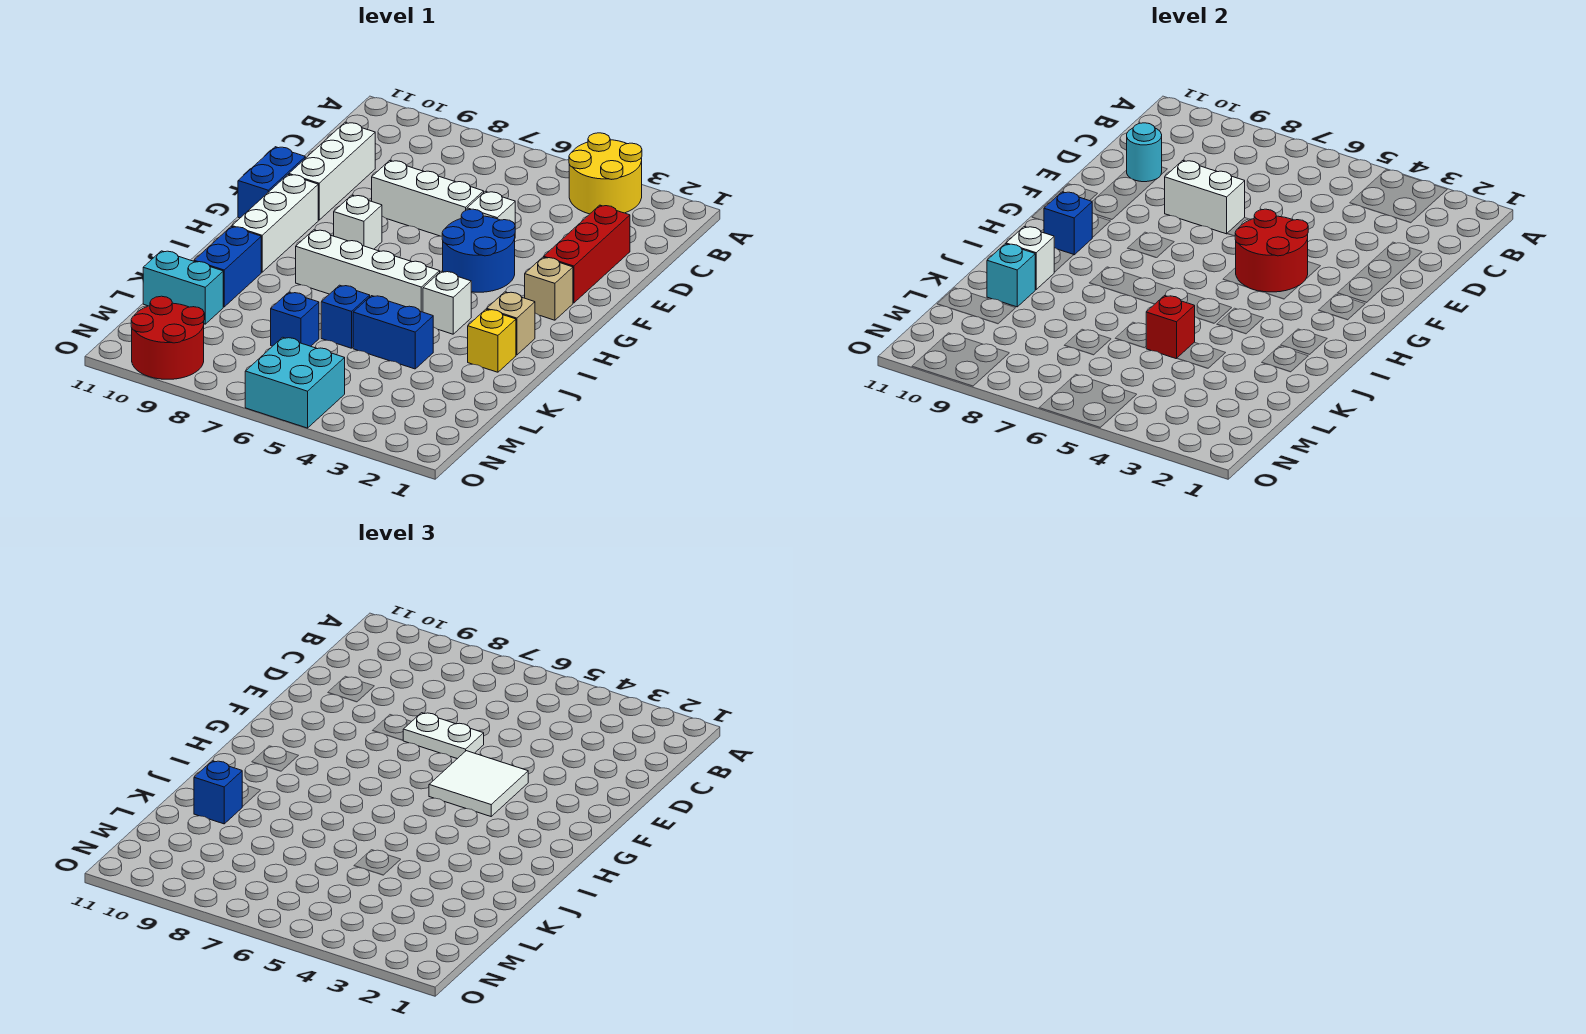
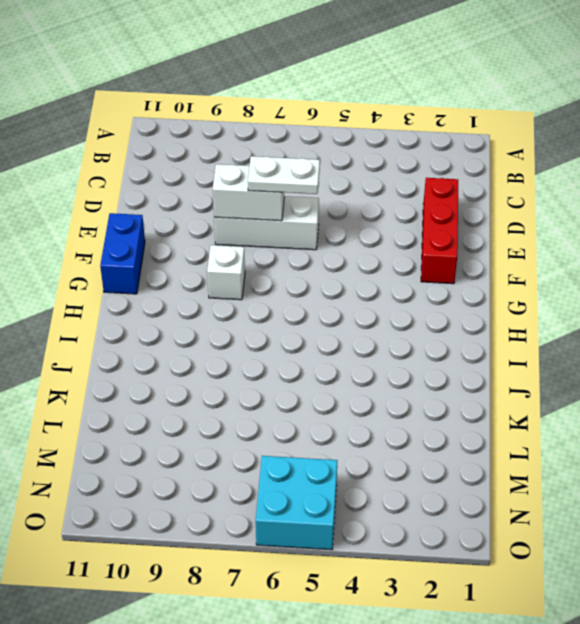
none -> yellow 2x2 round brick [569,133,642,214]
none -> white 1x3 brick [289,122,375,220]
none -> white 1x1 brick [467,191,515,224]
none -> blue 2x2 round brick [442,209,515,292]

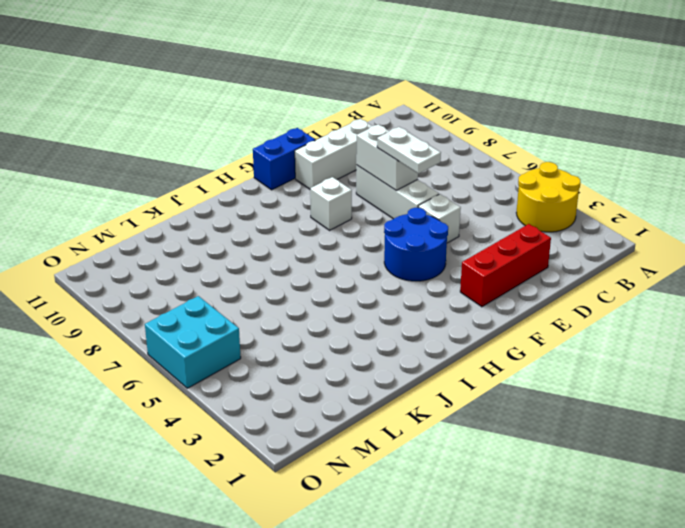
none -> tan 1x1 brick [525,257,573,320]
none -> white 1x3 brick [232,175,318,272]
none -> tan 1x1 brick [487,292,535,355]
none -> white 1x1 brick [423,271,471,334]

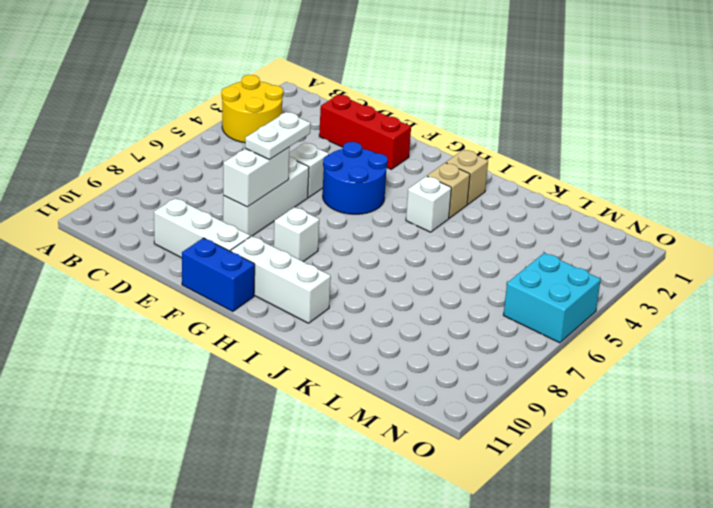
tan 1x1 brick [427,163,470,218] -> tan 1x1 brick moved to [525,257,573,320]
none -> white 1x4 brick [296,230,440,312]
none -> yellow 1x1 brick [468,309,516,372]
none -> blue 1x2 brick [194,227,261,307]
none -> blue 1x2 brick [353,296,433,369]

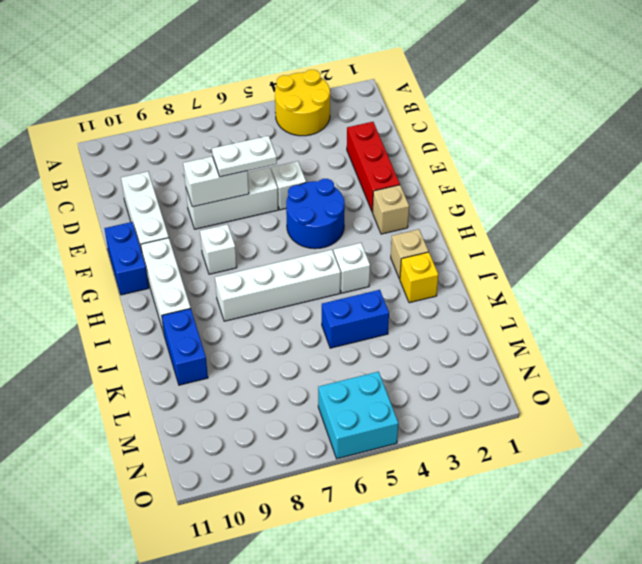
none -> blue 1x1 brick [321,285,370,348]
none -> blue 1x1 brick [271,292,319,346]
none -> cyan 1x2 brick [143,251,223,324]
none -> red 2x2 round brick [131,296,204,379]

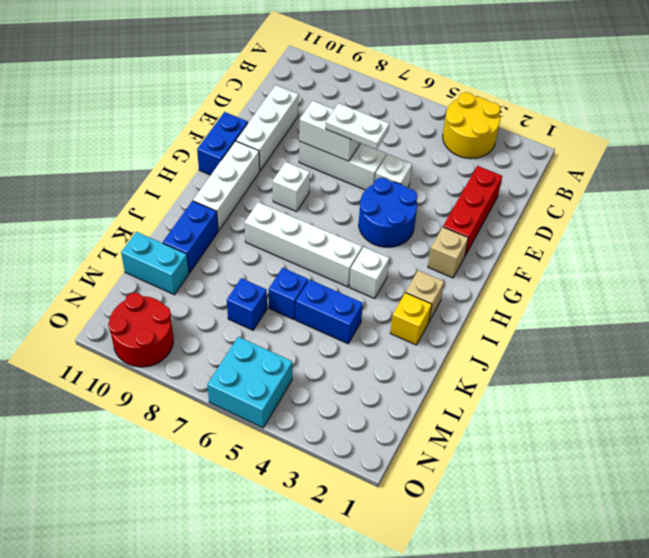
none -> cyan 1x1 round brick [1127,123,1162,182]
none -> red 2x2 round brick [1235,209,1308,292]
none -> blue 1x1 brick [1044,192,1092,255]
none -> white 1x1 brick [1006,227,1054,289]

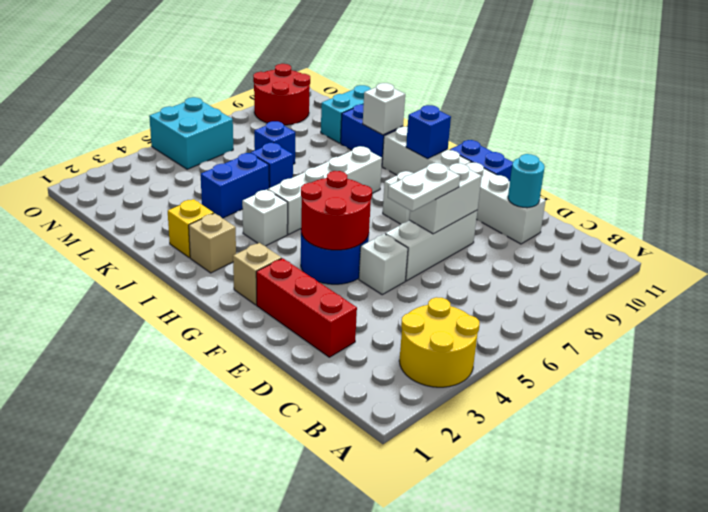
none -> red 1x1 brick [1146,296,1195,359]
none -> cyan 1x1 brick [987,244,1036,307]
none -> white 2x2 tile [429,751,528,816]
none -> blue 1x1 brick [194,761,242,824]

